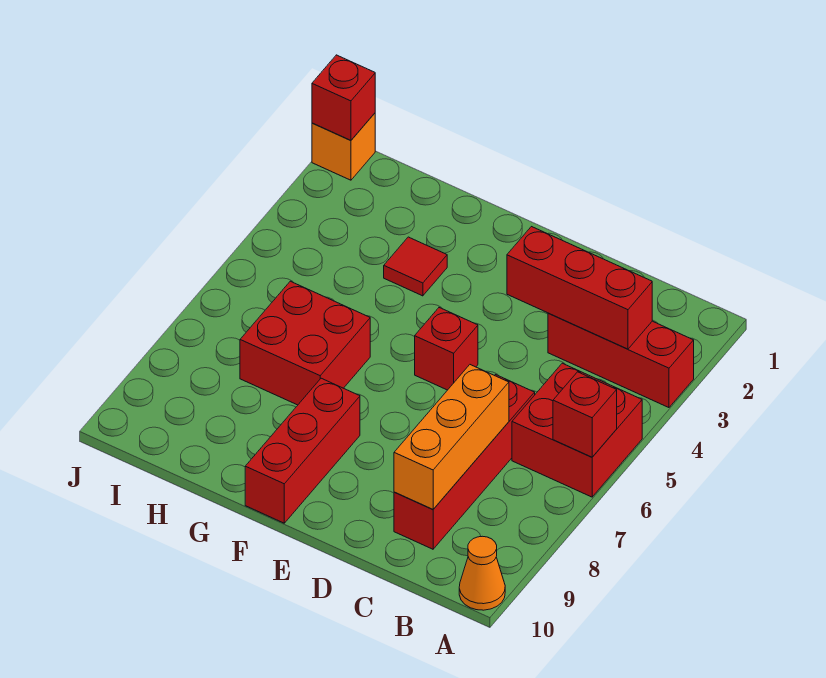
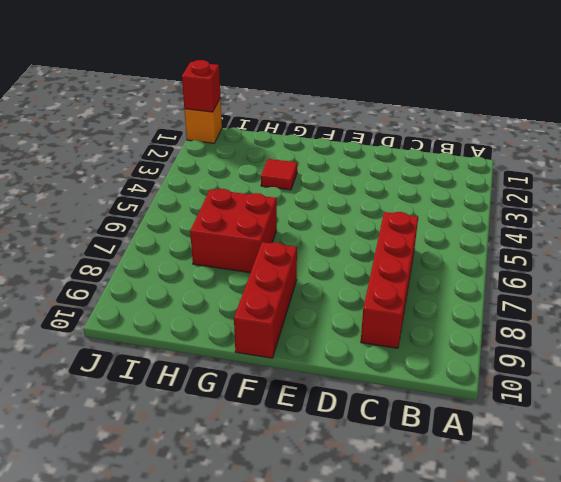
none -> red 1x3 brick [548,313,694,408]
none -> red 2x2 brick [512,363,642,497]
none -> orange 1x1 cone [459,536,505,610]

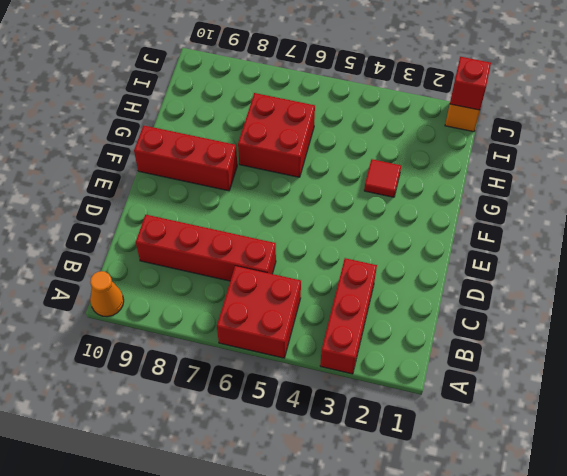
none -> red 1x1 brick [415,308,478,390]
none -> red 1x1 brick [553,372,617,457]
none -> red 1x3 brick [507,227,652,349]

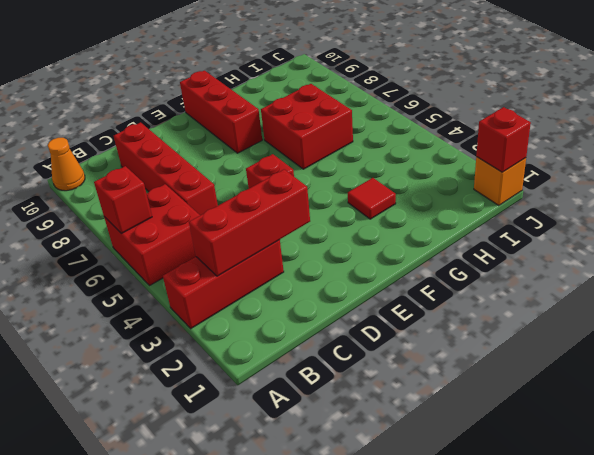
none -> orange 1x3 brick [394,365,509,509]

